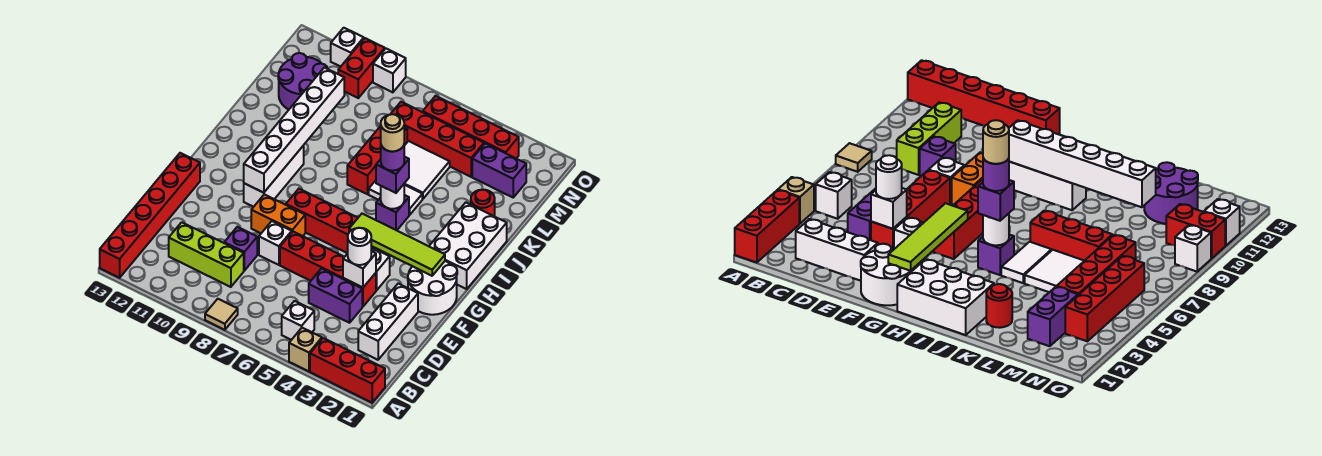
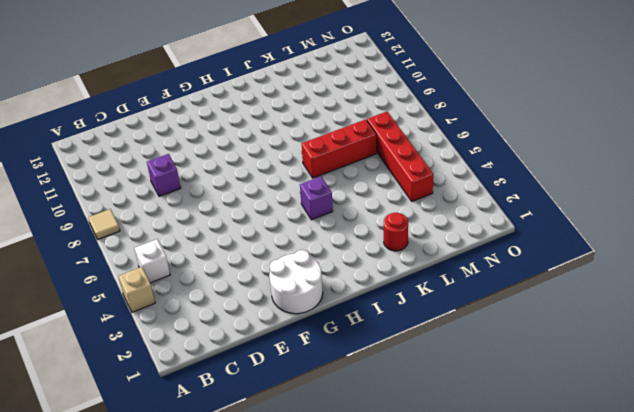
none -> red 1x3 brick [310,338,385,403]
none -> red 1x6 brick [100,153,200,278]
none -> white 1x3 brick [358,284,418,360]
none -> lime 1x3 brick [169,222,244,287]

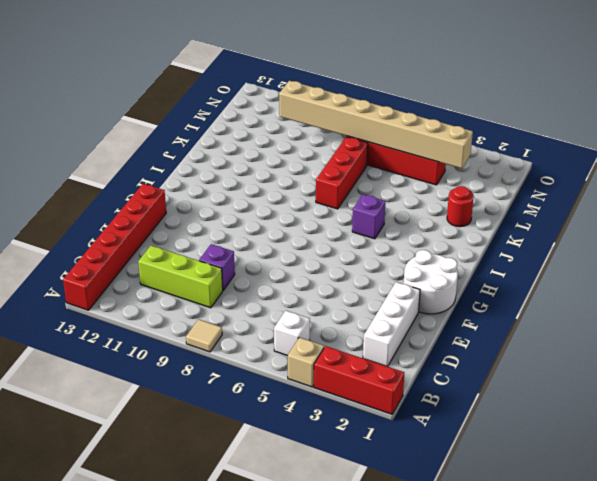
tan 1x8 brick [279,81,473,168] -> none
none -> purple 1x2 brick [309,269,362,323]
none -> red 1x4 brick [280,232,376,307]
none -> white 1x1 brick [259,221,292,265]
none -> white 1x1 brick [371,247,390,290]

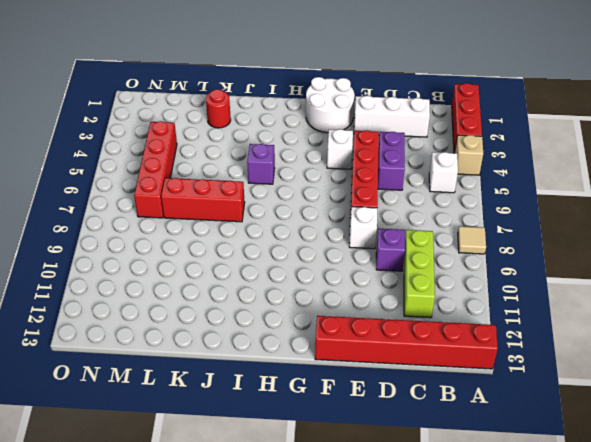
none -> orange 1x2 brick [251,194,305,236]
none -> red 1x4 brick [286,189,380,253]
none -> white 1x3 brick [244,145,304,207]
none -> white 2x3 brick [429,202,507,289]

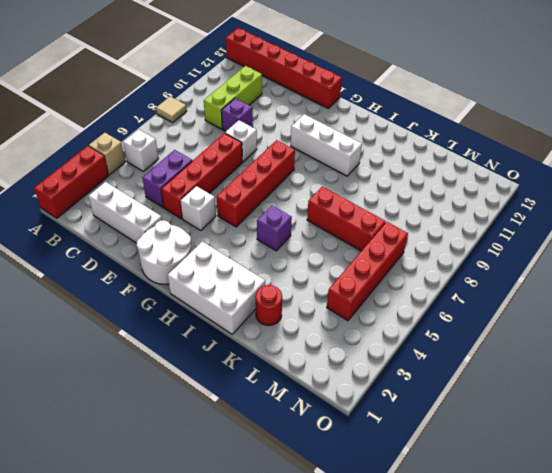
none -> orange 1x2 brick [251,194,305,236]
none -> white 1x2 tile [369,180,422,215]
none -> white 2x2 tile [404,141,450,199]
none -> purple 2x2 round brick [278,53,327,110]

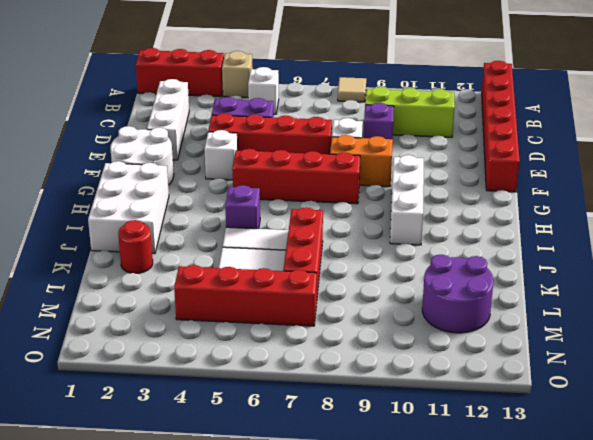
none -> purple 1x2 brick [472,143,526,197]
none -> red 1x4 brick [423,96,519,158]
none -> red 1x2 brick [338,38,385,98]
none -> white 1x1 brick [373,49,406,92]

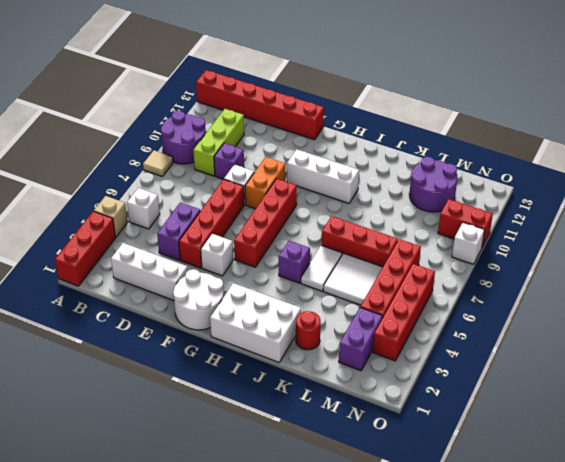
purple 2x2 round brick [161,111,206,164] -> none
none -> white 1x1 brick [331,28,364,67]
none -> white 1x1 brick [343,251,376,288]
none -> lime 1x4 tile [349,214,445,276]
none -> white 1x6 brick [244,68,344,193]

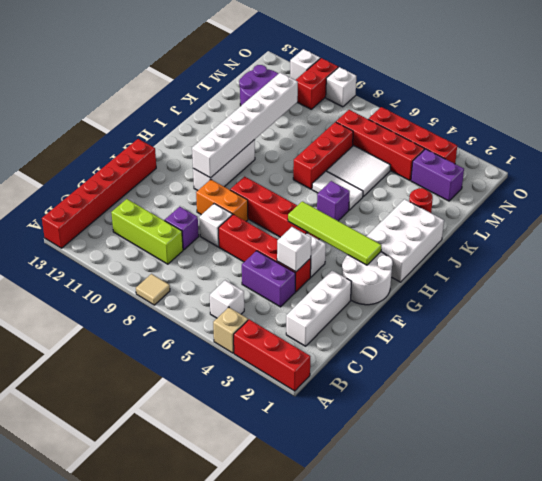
none -> white 1x1 round brick [381,184,404,209]
none -> white 1x1 round brick [348,228,371,265]
none -> purple 1x1 brick [376,157,409,193]
none -> purple 1x1 round brick [381,146,404,171]

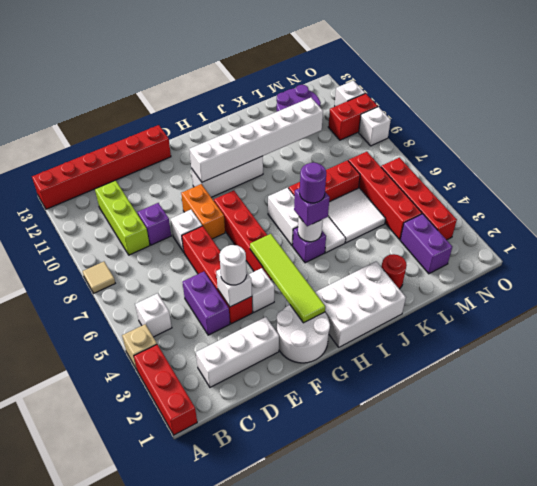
white 1x2 brick [268,188,299,246] -> none
none -> tan 1x1 round brick [381,114,404,151]

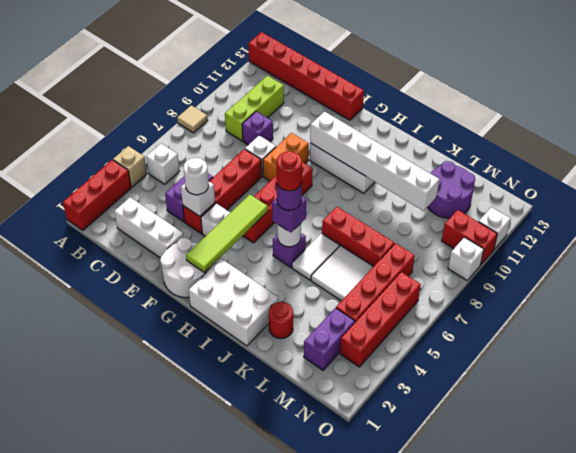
red 1x1 round brick [277,151,302,191] -> tan 1x1 round brick [381,114,404,151]

